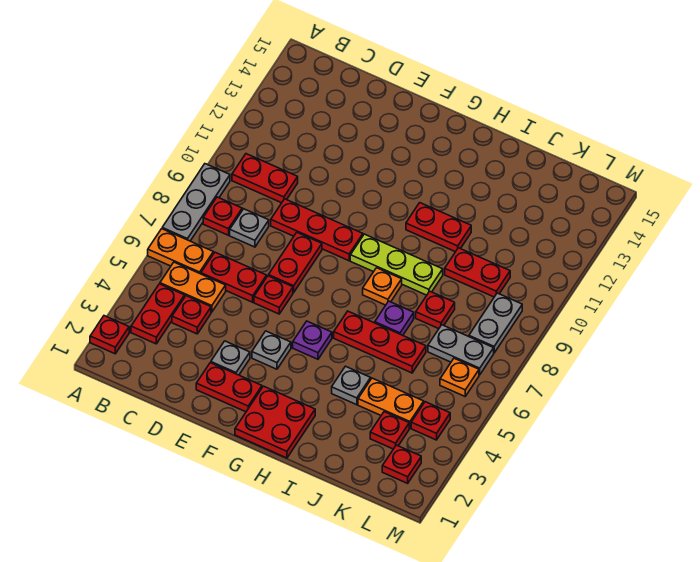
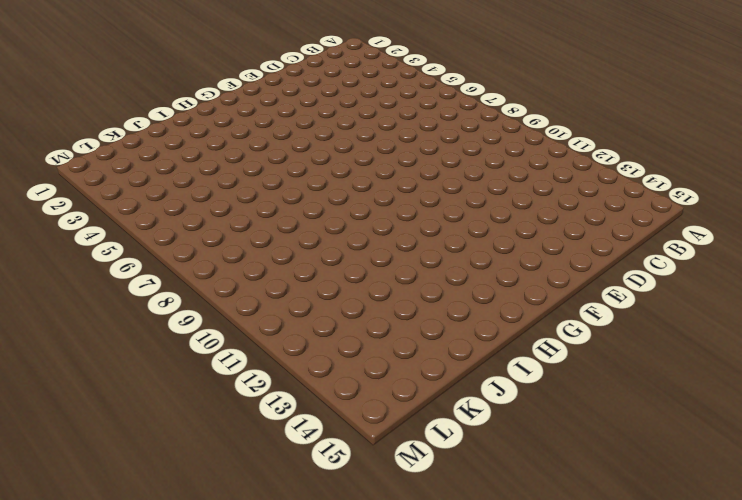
none -> red 1x1 plate [90,316,129,354]
none -> orange 1x2 plate [148,229,213,274]
none -> grey 1x3 plate [162,164,230,241]
none -> red 1x2 plate [131,284,185,344]

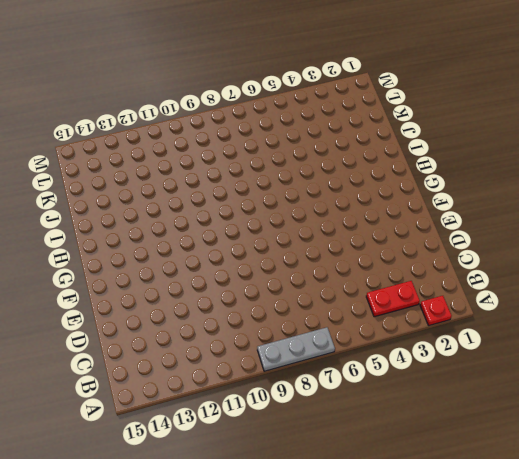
none -> orange 1x2 plate [148,229,213,274]
none -> orange 1x2 plate [160,262,226,312]
none -> red 1x1 plate [203,197,242,235]
none -> red 1x2 plate [232,154,298,203]

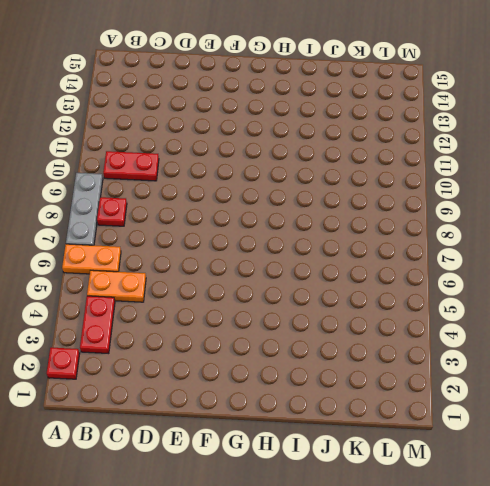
none -> red 1x1 plate [172,296,211,334]
none -> red 1x2 plate [201,252,267,302]
none -> grey 1x1 plate [230,209,269,247]
none -> red 1x3 plate [271,199,363,261]

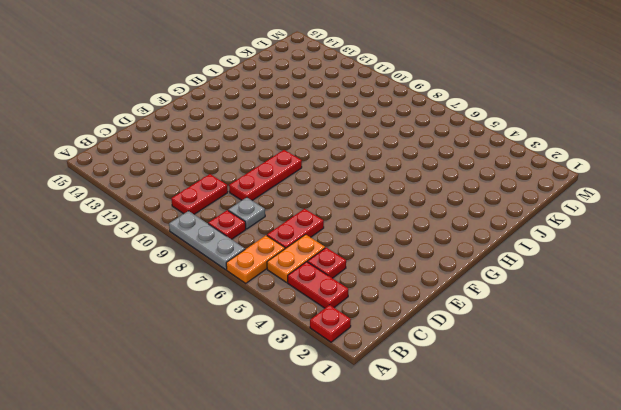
none -> red 1x2 plate [196,363,262,412]
none -> grey 1x1 plate [211,341,250,375]
none -> red 1x1 plate [254,276,293,314]
none -> red 1x2 plate [269,233,322,292]

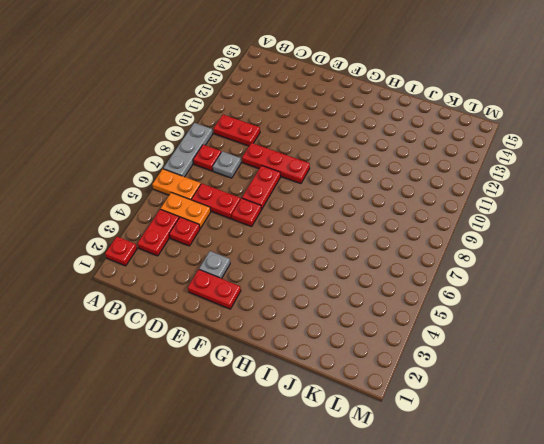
none -> grey 1x1 plate [252,331,291,369]
none -> red 2x2 plate [235,386,315,458]
none -> purple 1x1 plate [293,321,332,359]
none -> lime 1x3 plate [350,234,443,295]

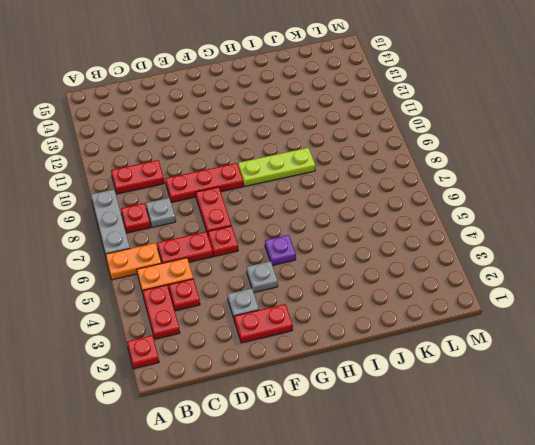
none -> red 2x2 plate [235,386,315,458]
none -> red 1x3 plate [334,311,426,373]
none -> orange 1x1 plate [363,268,402,305]
none -> red 1x2 plate [406,203,471,252]

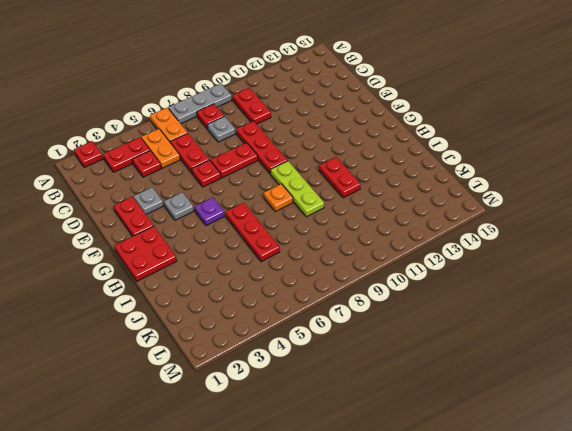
none -> grey 1x1 plate [332,366,371,405]
none -> purple 1x1 plate [375,301,414,335]
none -> orange 1x2 plate [358,378,424,428]
none -> red 1x1 plate [416,291,455,329]

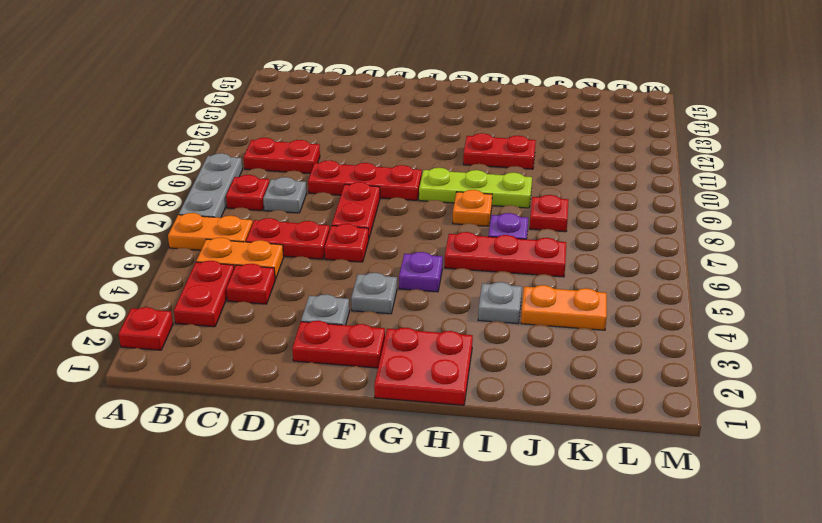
none -> red 1x2 plate [445,248,510,297]
none -> red 1x1 plate [370,412,409,449]
none -> grey 1x2 plate [428,325,494,375]
none -> red 1x1 plate [382,445,421,483]

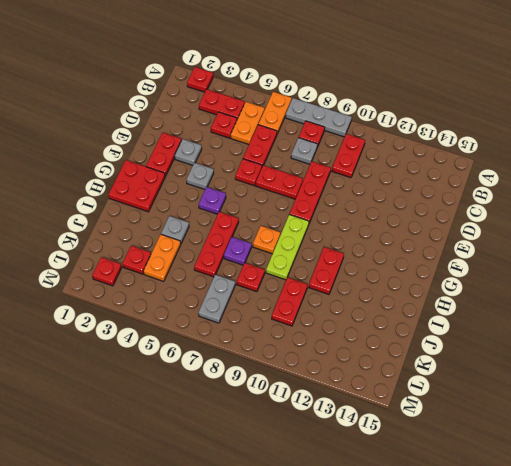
none -> red 1x1 plate [411,402,450,440]
none -> orange 1x1 plate [440,358,479,396]
none -> grey 1x2 plate [469,293,522,353]

